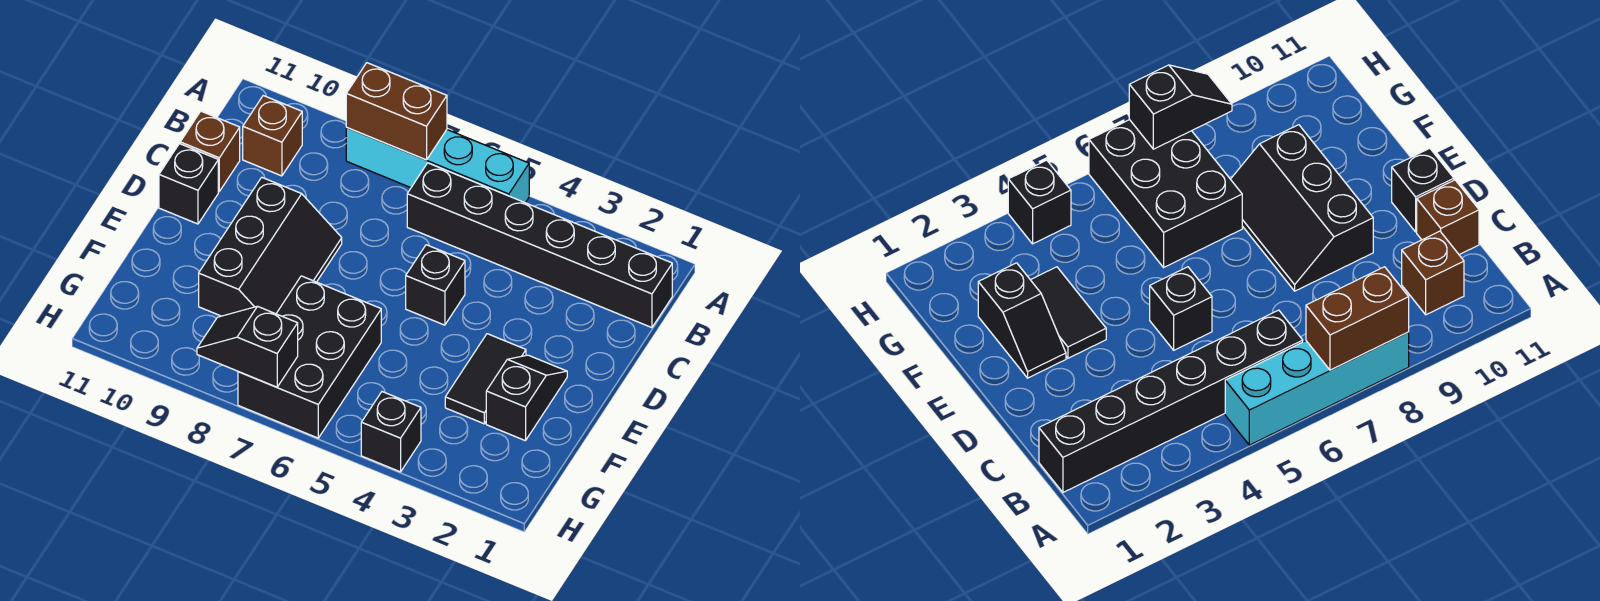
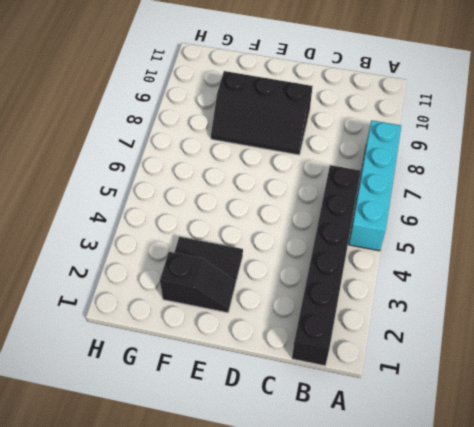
none -> brown 1x1 brick [243,96,302,176]
none -> brown 1x1 brick [180,111,240,191]
none -> black 1x1 brick [406,245,465,325]

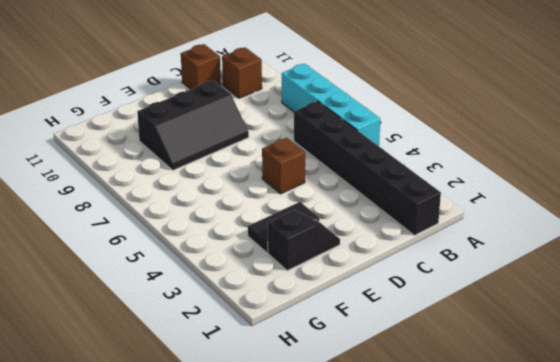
brown 1x1 brick [262,138,305,194] -> black 1x1 brick [406,245,465,325]
none -> black 1x1 brick [159,144,218,224]
none -> black 2x3 brick [238,276,381,438]
none -> black 1x1 brick [361,392,421,472]

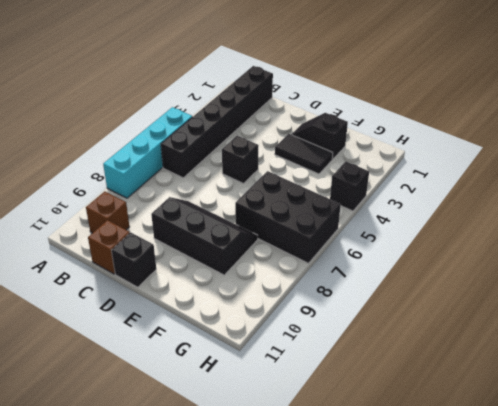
none -> brown 1x2 brick [346,63,447,160]
none -> black 1x2 slope [197,306,298,387]

